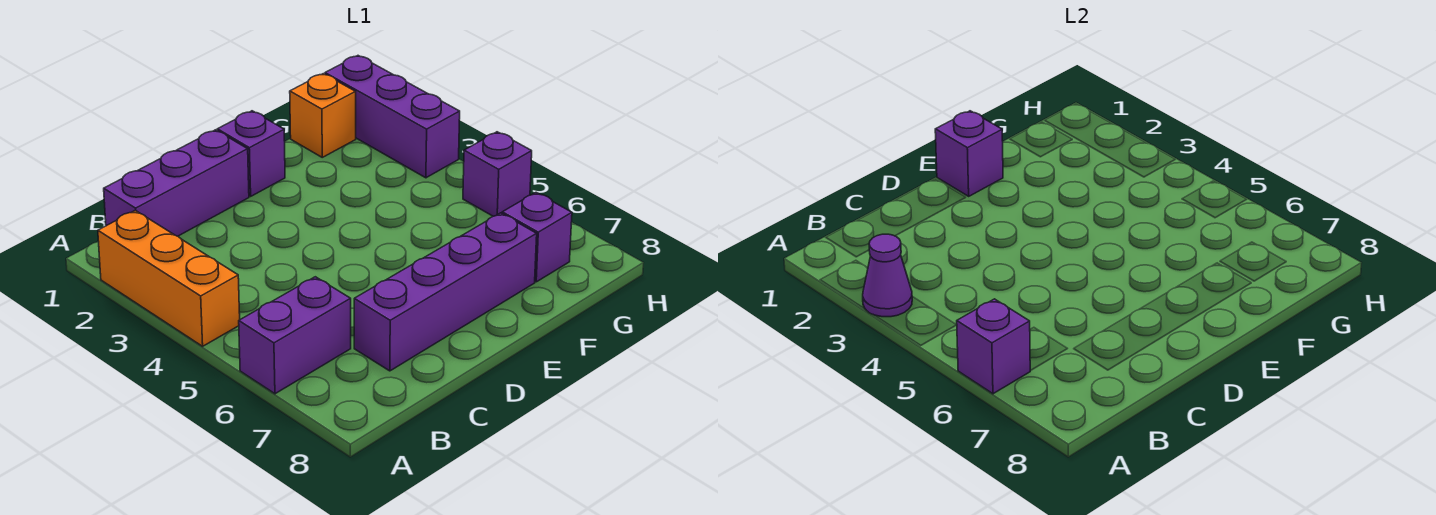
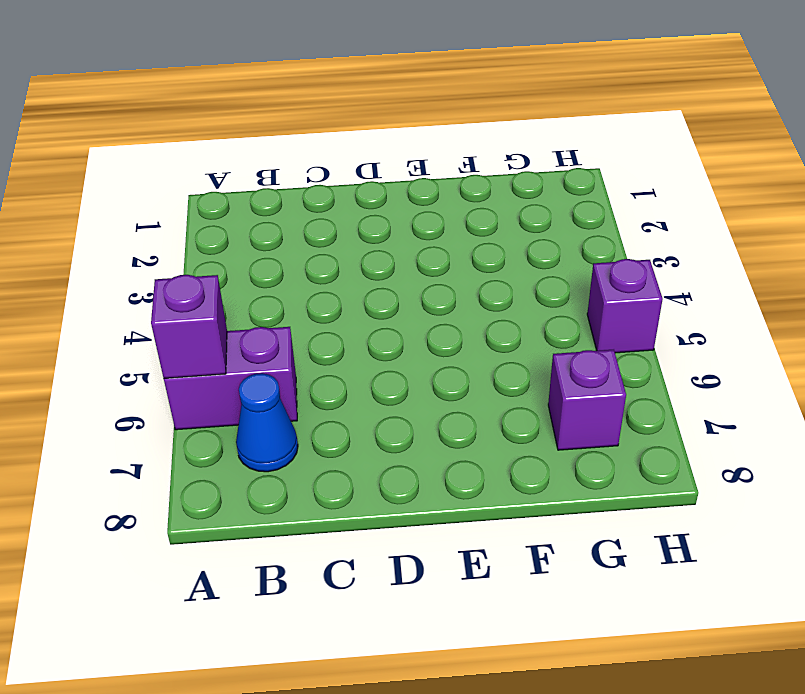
blue 1x1 cone [236,373,298,472] -> none
none -> orange 1x3 brick [98,210,240,346]
none -> purple 1x3 brick [104,130,249,236]
none -> purple 1x4 brick [354,213,537,371]

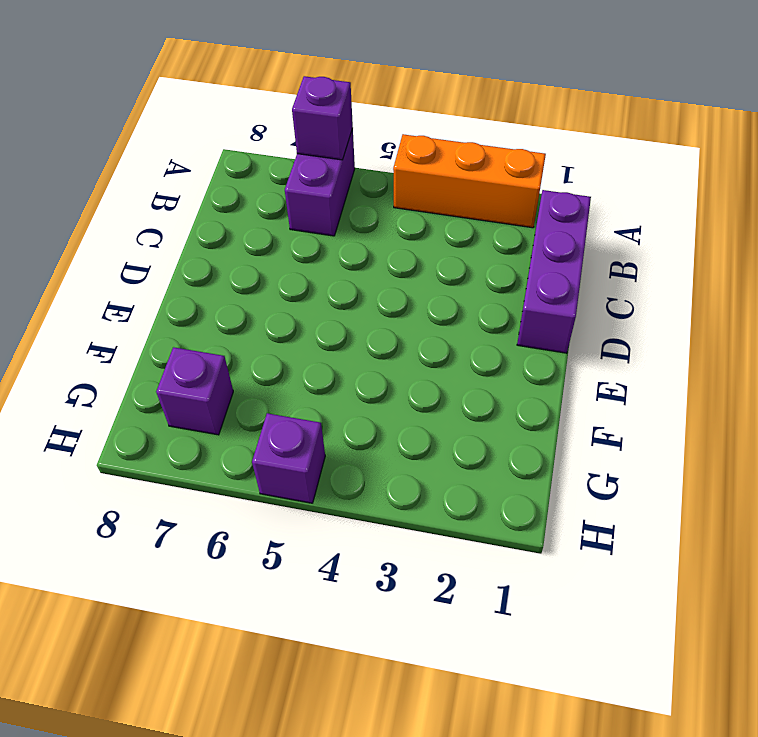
none -> purple 1x4 brick [354,213,537,371]
none -> purple 1x1 brick [217,111,285,196]
none -> orange 1x1 brick [290,74,356,157]

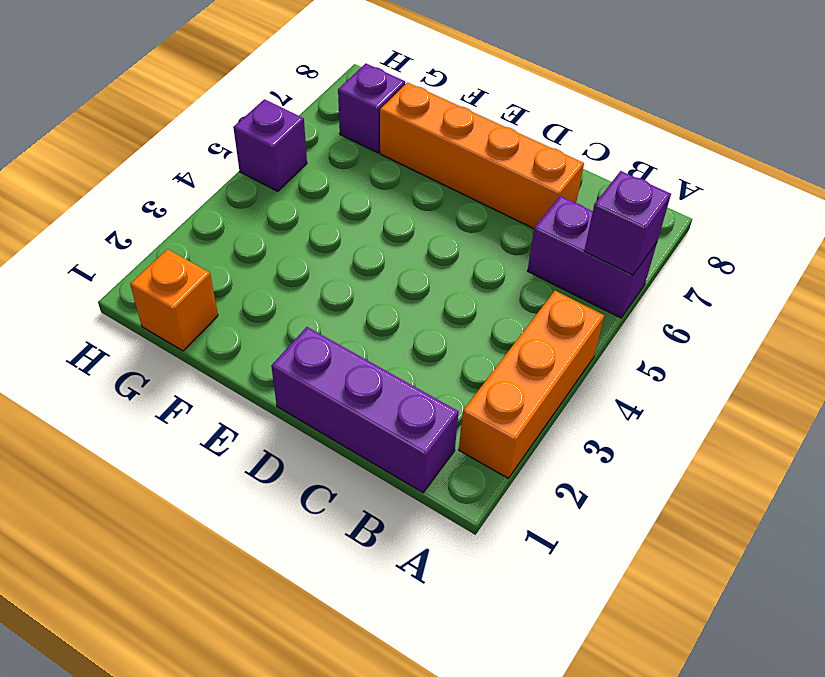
orange 1x4 brick [380,82,584,229] -> purple 1x4 brick [354,213,537,371]
none -> purple 1x1 brick [217,111,285,196]
none -> purple 1x3 brick [325,56,460,178]
none -> purple 1x1 cone [863,234,912,317]

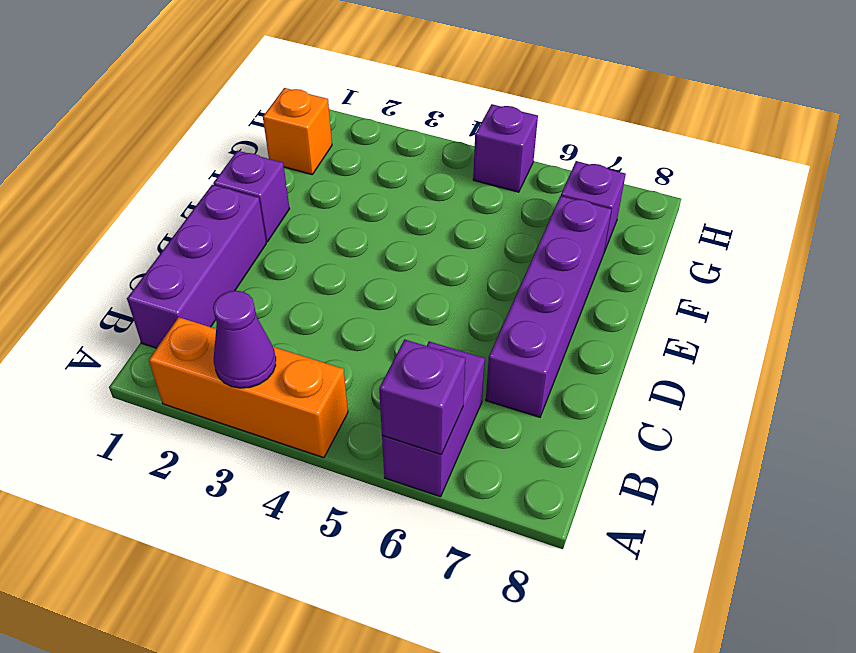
none -> purple 1x3 brick [325,56,460,178]
none -> purple 1x1 brick [935,111,1003,196]

